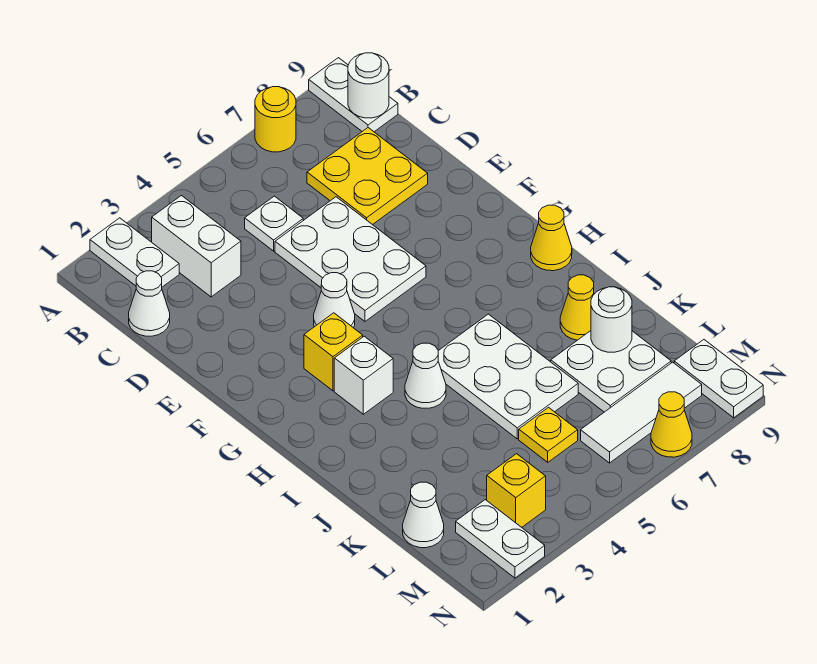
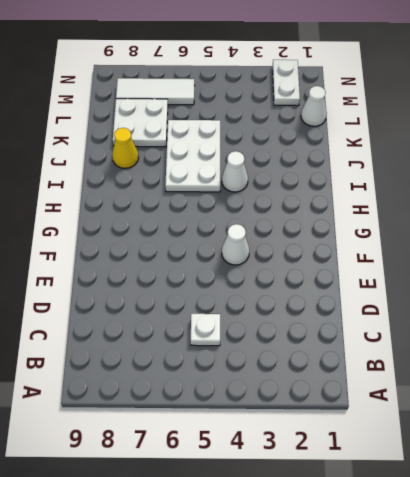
none -> white 1x2 plate [90,218,179,287]
none -> yellow 1x1 round brick [255,87,296,152]
none -> white 1x2 plate [309,58,398,132]

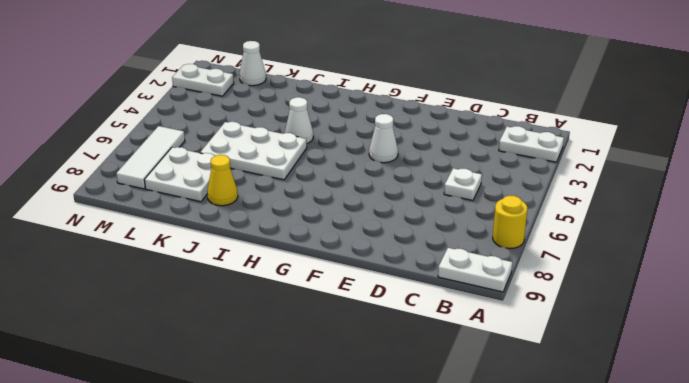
none -> white 1x2 brick [152,196,241,297]
none -> white 1x1 cone [129,271,170,336]
none -> yellow 2x2 plate [307,128,428,225]

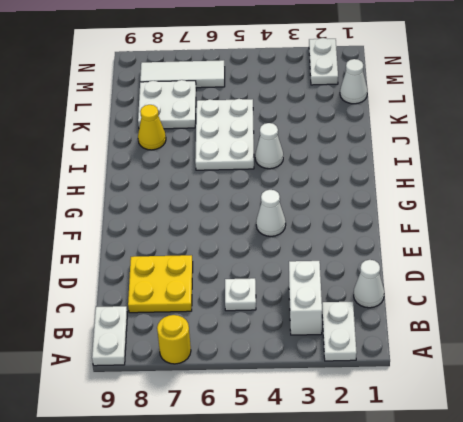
none -> white 2x3 plate [275,197,426,321]
none -> yellow 1x1 brick [304,313,363,391]
none -> white 1x1 brick [334,336,393,414]

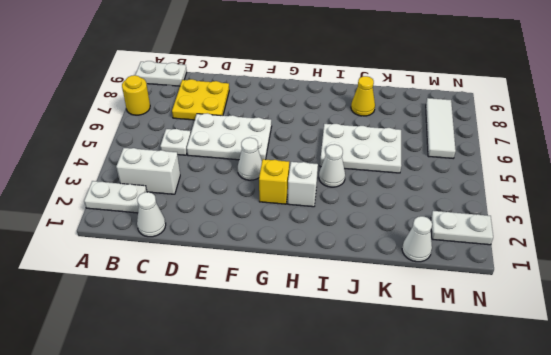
none -> yellow 1x1 cone [531,205,572,271]
none -> white 2x2 plate [551,331,671,412]
none -> yellow 1x1 plate [519,408,578,462]

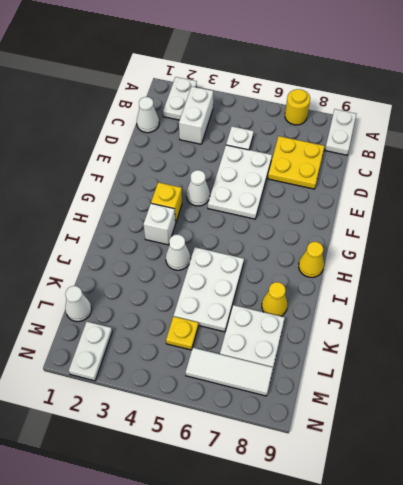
none -> yellow 1x1 brick [487,454,546,527]
none -> white 1x2 plate [674,340,763,418]
none -> yellow 1x1 cone [651,392,692,457]

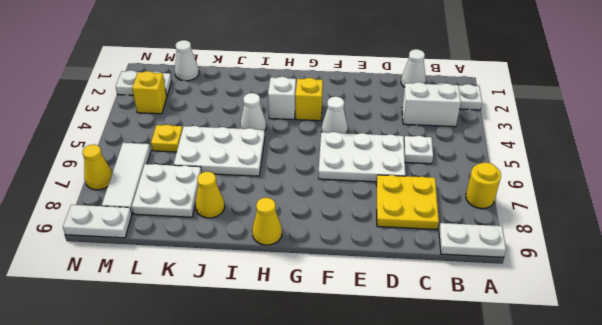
none -> white 1x1 round brick [348,53,389,118]
none -> white 1x1 round brick [591,287,632,352]

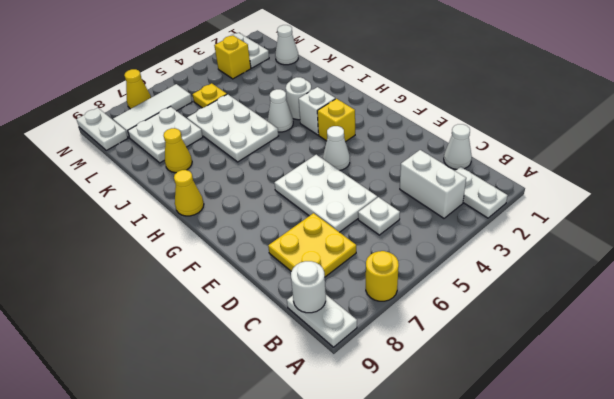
white 1x1 round brick [286,77,311,120] -> white 1x1 round brick moved to [591,287,632,352]

